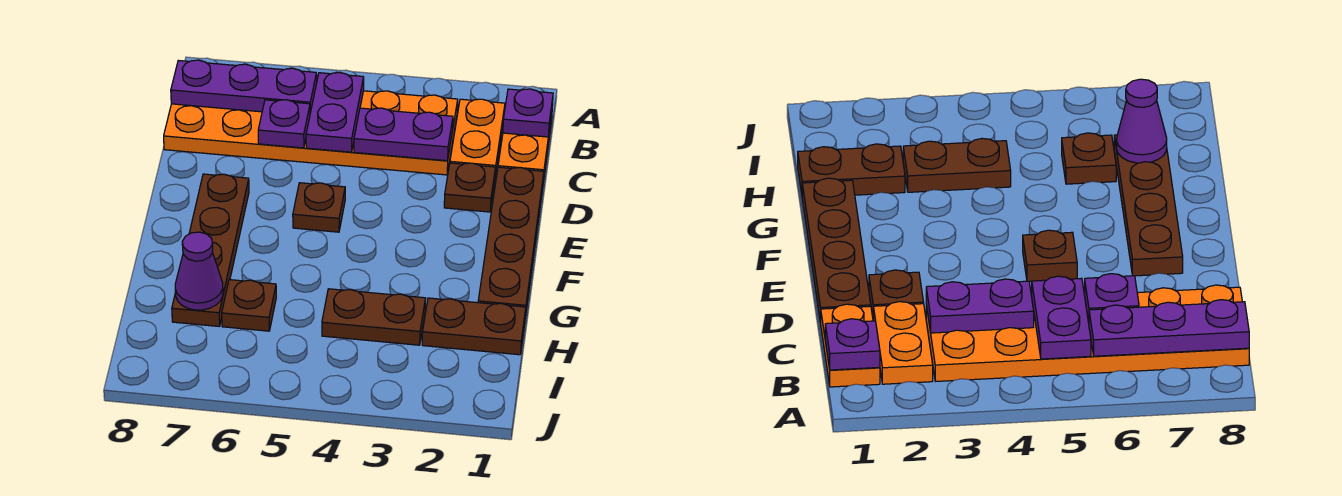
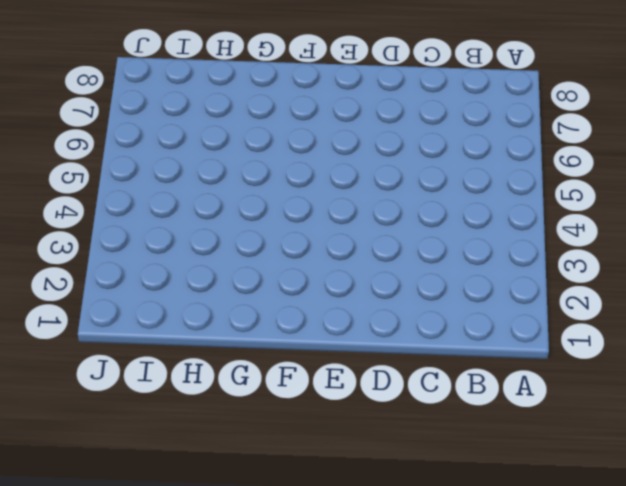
none -> orange 1x2 plate [498,114,552,182]
none -> orange 1x2 plate [450,99,505,177]
none -> orange 2x6 plate [164,91,458,175]

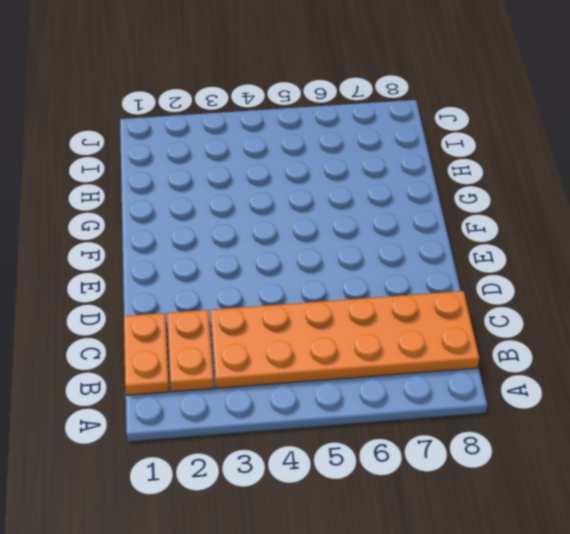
none -> brown 1x4 plate [478,167,544,318]
none -> brown 1x1 plate [444,163,496,212]
none -> brown 1x1 plate [293,183,345,232]

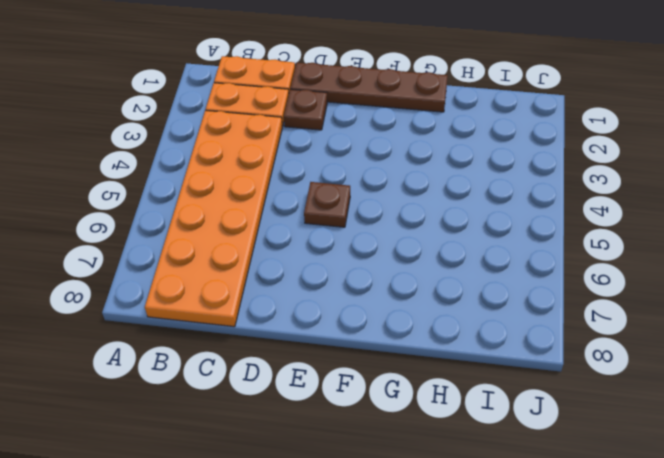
none -> brown 1x4 plate [172,174,249,326]
none -> brown 1x2 plate [422,298,526,355]
none -> brown 1x2 plate [322,289,426,345]

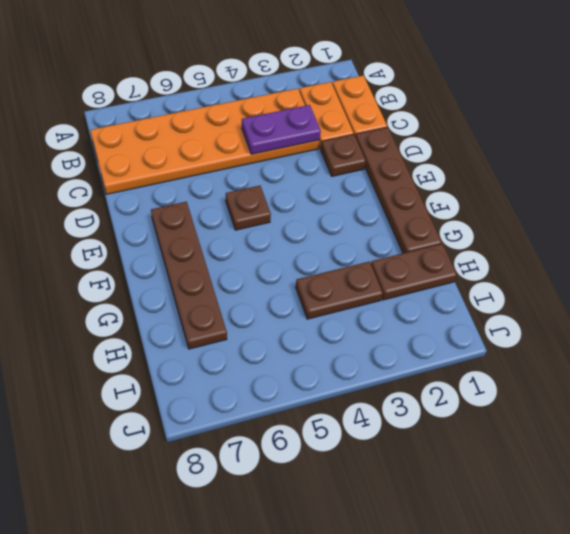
none -> brown 1x1 plate [222,280,276,331]
none -> purple 1x1 plate [503,89,553,137]
none -> purple 1x2 plate [306,73,364,152]

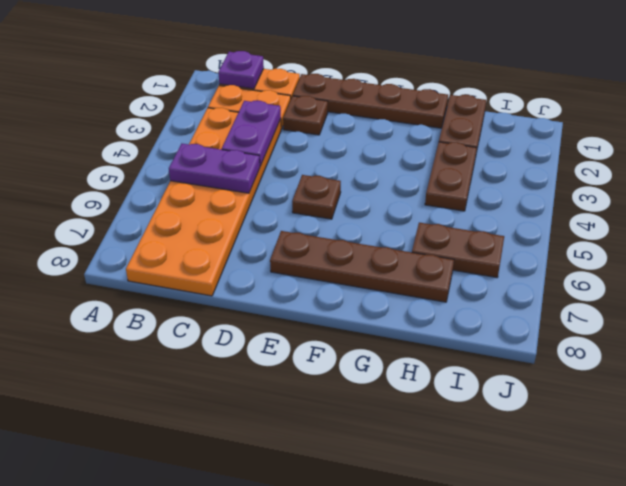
brown 1x2 plate [412,223,504,277] -> brown 1x1 plate [222,280,276,331]
none -> purple 1x3 plate [171,60,317,113]
none -> purple 1x1 plate [258,100,310,148]
none -> purple 1x1 cone [175,232,223,310]

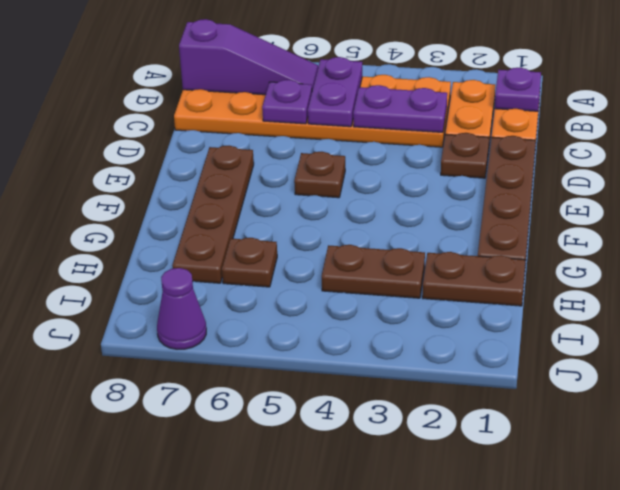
purple 1x3 slope [179,19,318,95] -> purple 1x3 plate [171,60,317,113]
purple 1x1 cone [157,268,206,349] -> purple 1x1 cone moved to [175,232,223,310]

